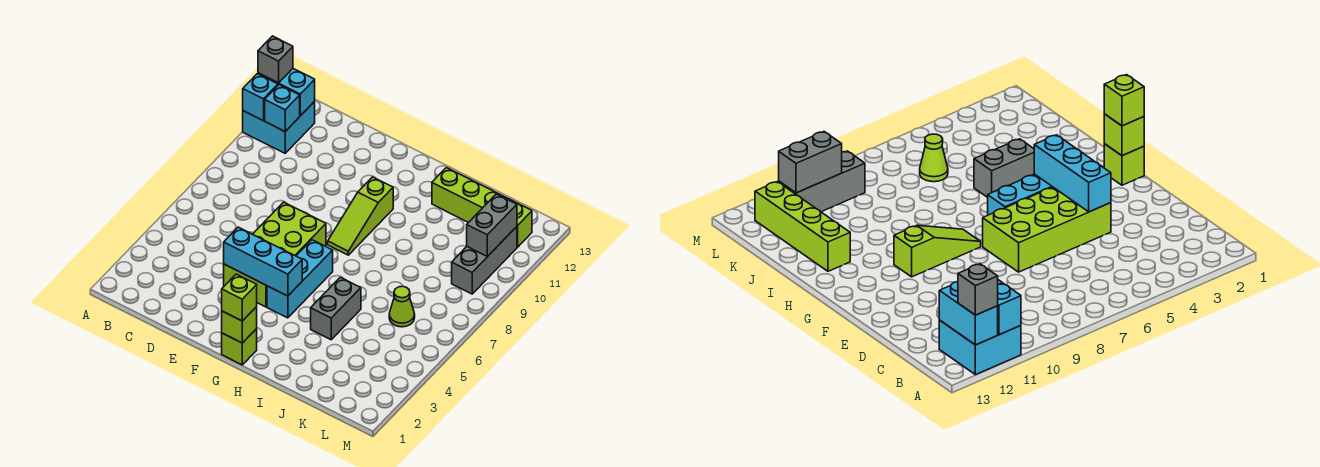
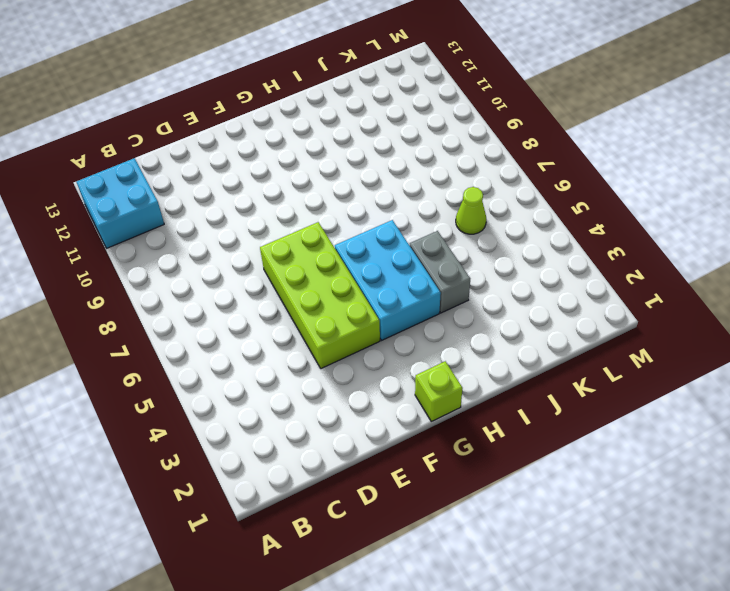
cyan 2x3 brick [335,220,441,340] -> cyan 1x3 brick [267,240,333,318]
none -> lime 1x3 slope [328,177,393,255]
none -> lime 1x4 brick [432,168,532,247]
none -> grey 1x3 brick [452,227,517,294]

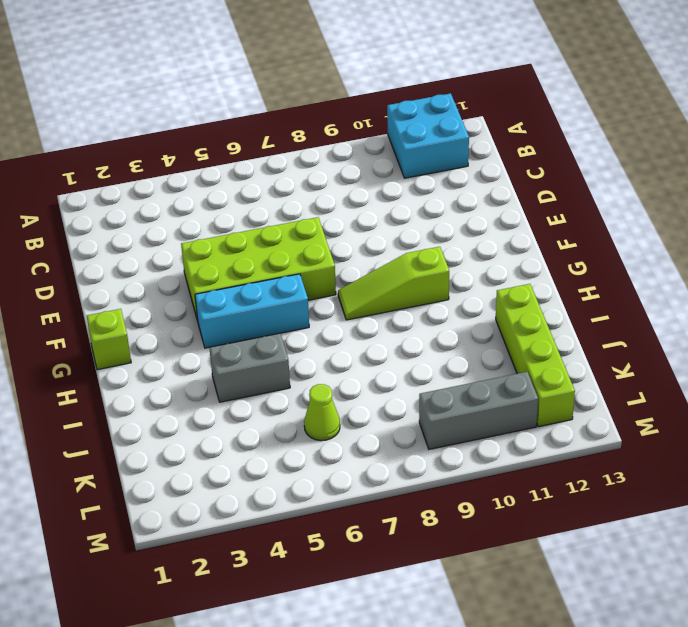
none -> cyan 1x1 brick [243,74,278,121]
none -> cyan 1x2 brick [258,69,315,116]
none -> cyan 1x1 brick [265,85,300,131]

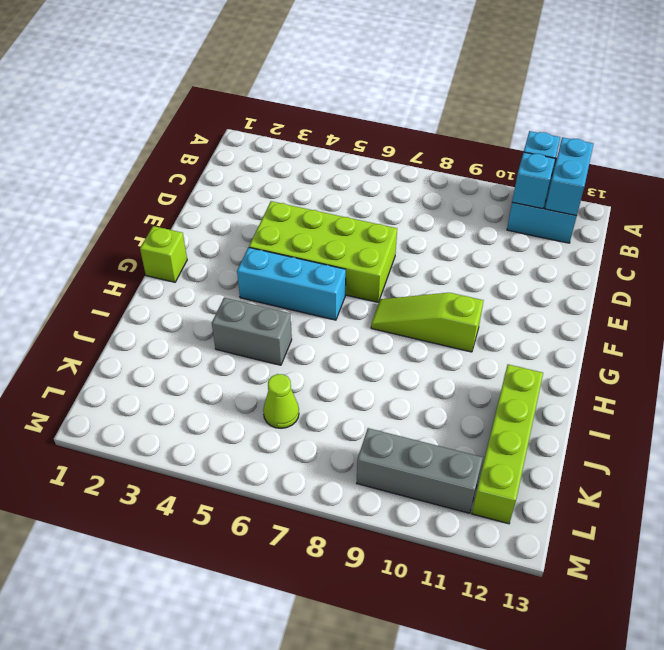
none -> cyan 1x3 brick [224,227,302,296]
none -> lime 1x1 brick [222,307,257,343]
none -> grey 1x2 brick [467,194,517,257]

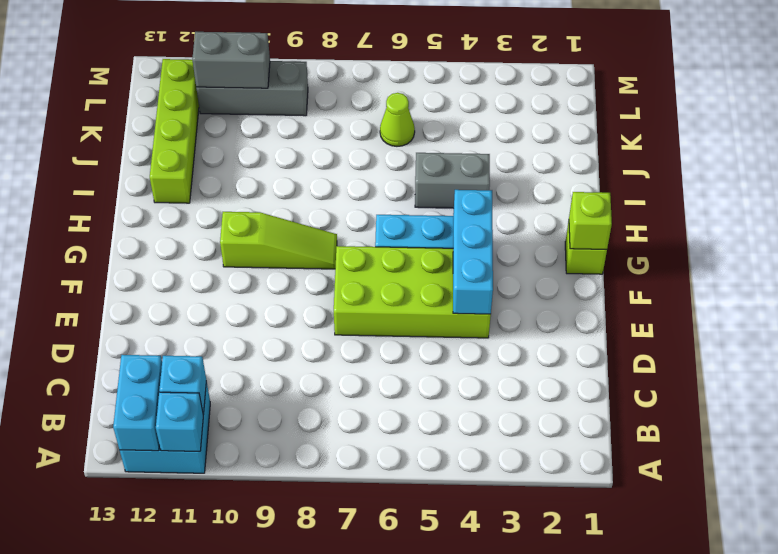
none -> grey 1x1 brick [258,36,293,83]
none -> lime 1x1 brick [222,274,257,321]

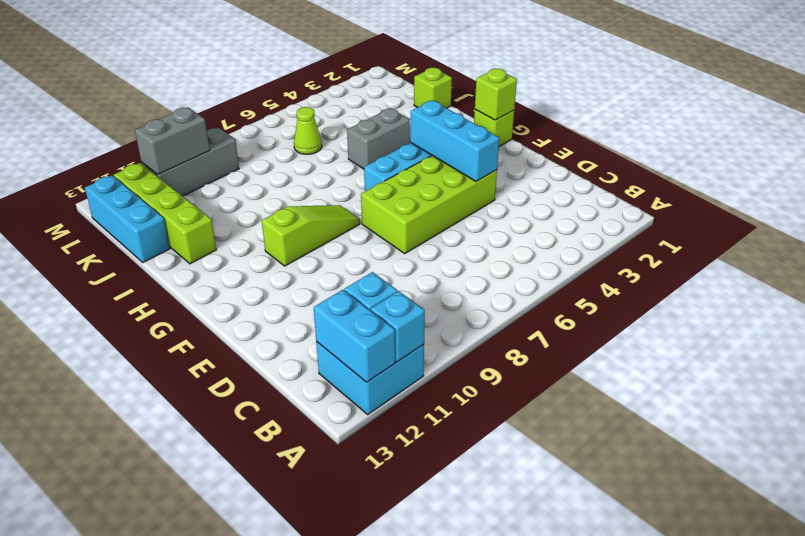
lime 1x1 brick [414,68,452,108] -> lime 1x1 brick moved to [222,274,257,321]
cyan 1x3 brick [85,175,170,262] -> none
none -> grey 1x1 brick [258,36,293,83]

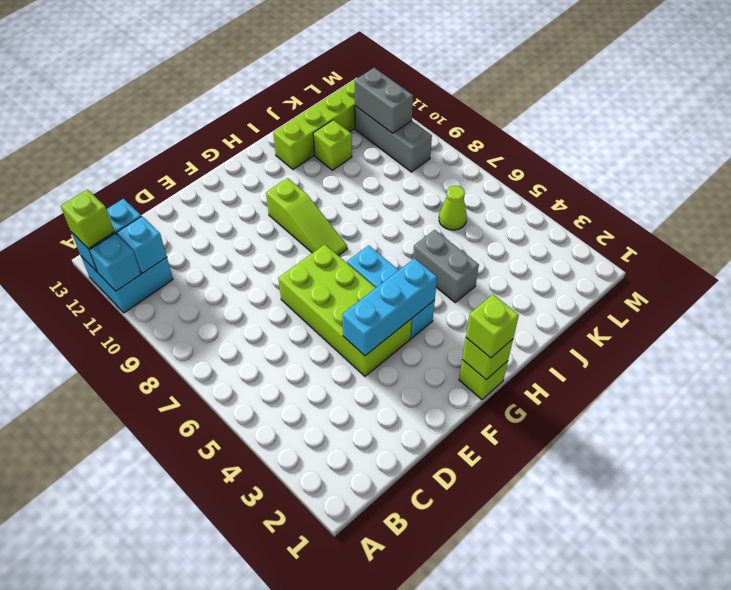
lime 1x1 brick [61,190,114,249] -> grey 1x1 brick [258,36,293,83]
lime 1x1 brick [313,120,352,170] -> none

